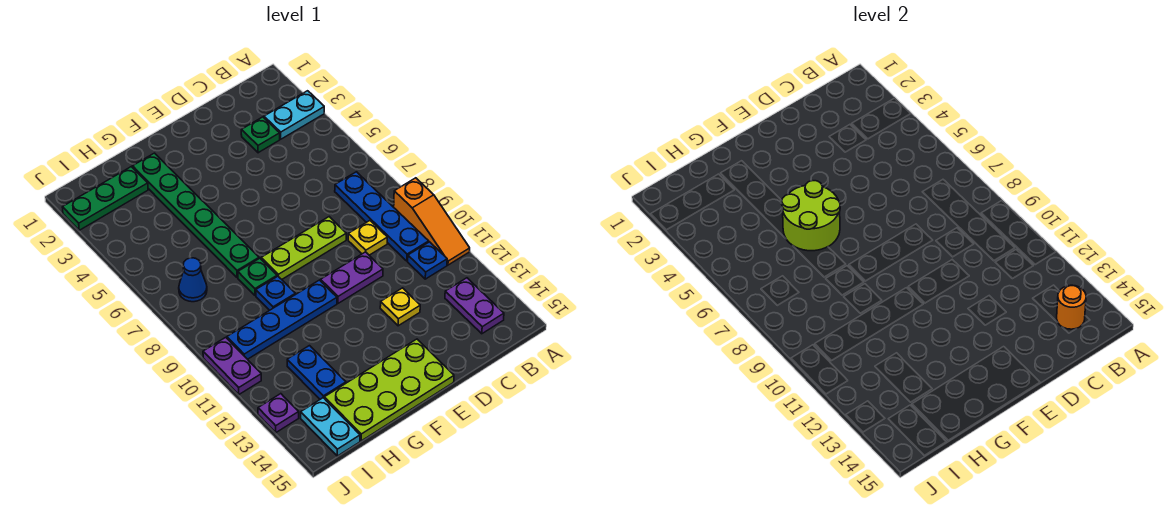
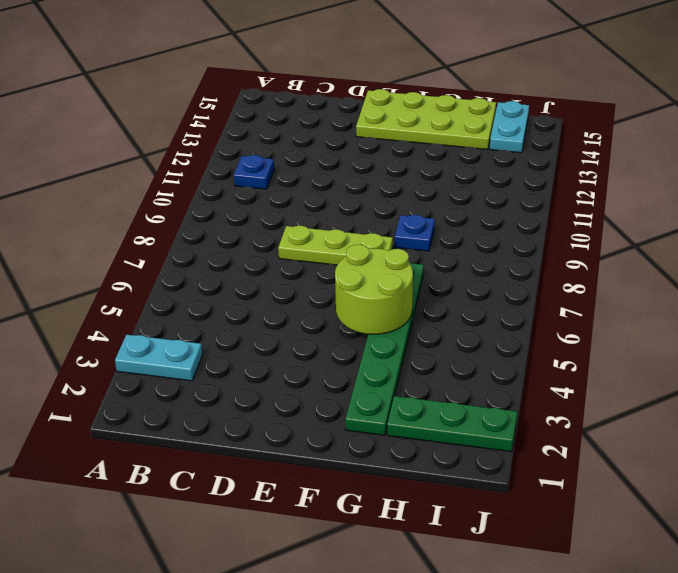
none -> orange 1x3 slope [394,178,470,265]
none -> blue 1x4 plate [335,172,429,261]
none -> purple 1x2 plate [445,278,504,334]

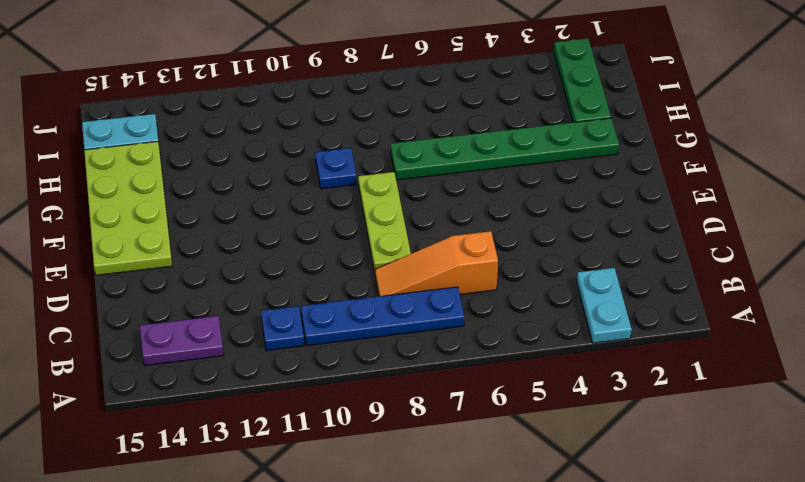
orange 1x3 slope [375,231,498,296] -> orange 1x3 slope moved to [394,178,470,265]
none -> green 1x1 plate [241,117,280,153]
none -> yellow 1x1 plate [348,221,387,255]
none -> purple 1x2 plate [321,252,383,303]

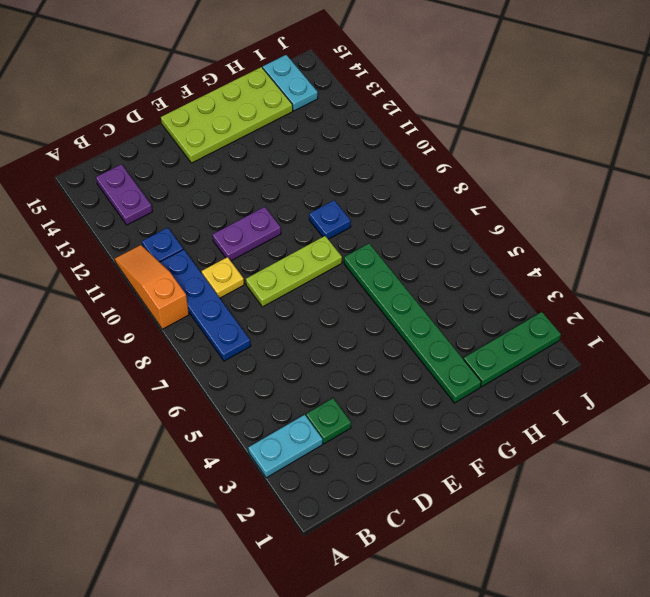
none -> yellow 1x1 plate [380,288,420,326]
none -> blue 1x4 plate [227,280,337,359]
none -> green 1x1 plate [238,258,277,296]

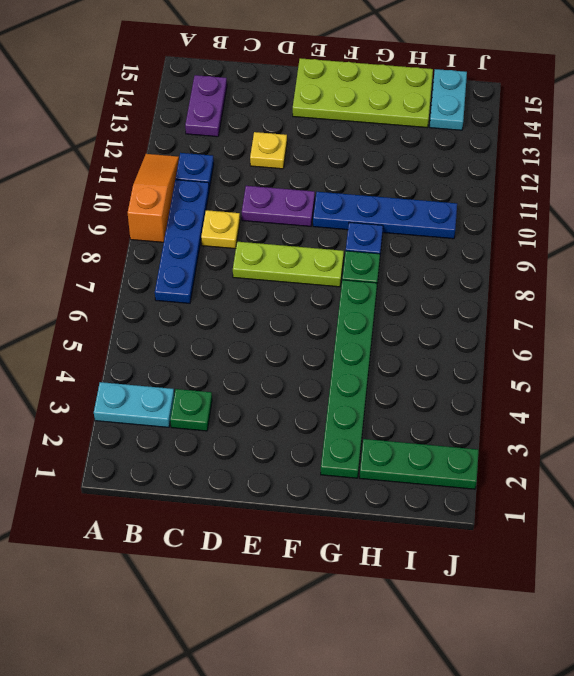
none -> blue 1x2 plate [287,346,346,399]
none -> blue 1x1 cone [179,258,207,302]
none -> purple 1x2 plate [203,337,261,394]

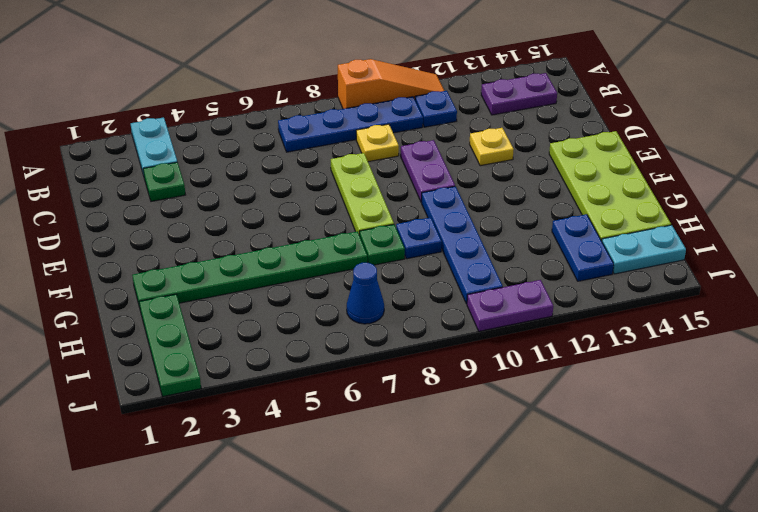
blue 1x2 plate [552,214,614,281] -> blue 1x2 plate turned to [287,346,346,399]
none -> purple 1x1 plate [258,394,299,433]
none -> orange 1x1 round brick [1057,285,1086,329]
none -> lime 2x2 round brick [782,181,840,251]

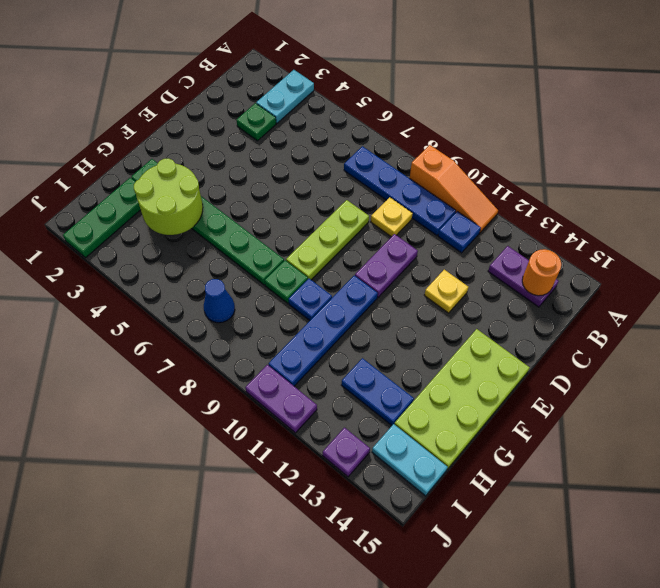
lime 2x2 round brick [134,158,203,235] -> lime 2x2 round brick moved to [782,181,840,251]

